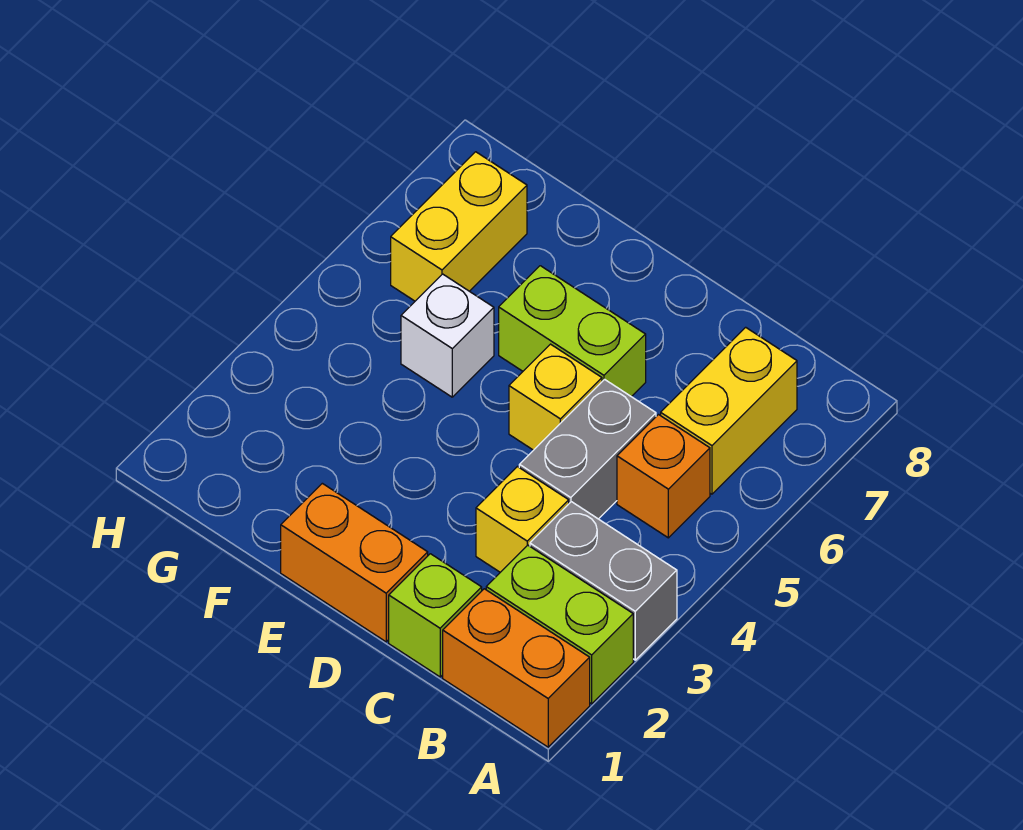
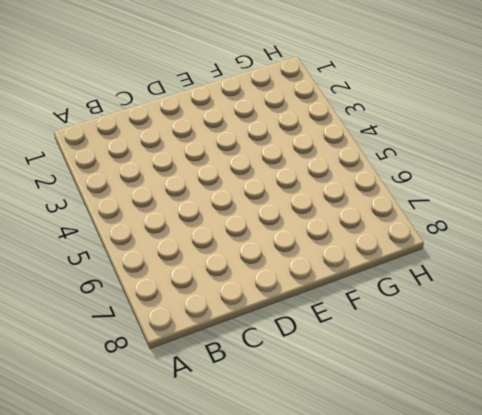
none -> orange 1x2 brick [443,589,590,747]
none -> lime 1x2 brick [486,545,633,704]
none -> grey 1x2 brick [530,502,677,660]

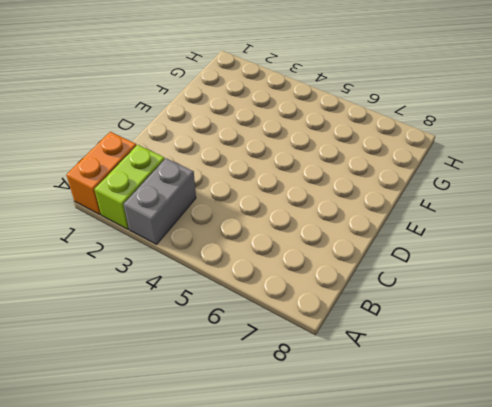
none -> orange 1x1 brick [617,415,710,538]
none -> yellow 1x2 brick [661,327,797,494]
none -> lime 1x1 brick [389,554,482,677]

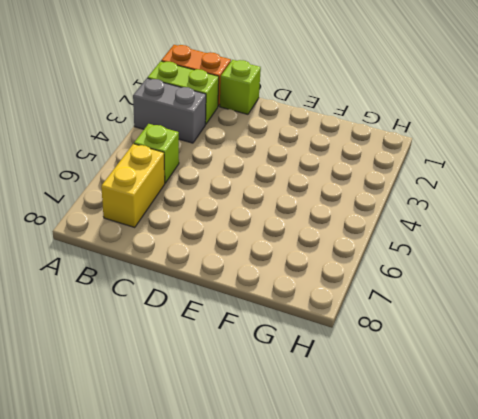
lime 1x1 brick [134,124,179,183] -> orange 1x1 brick [617,415,710,538]
none -> yellow 1x1 brick [476,467,569,572]
none -> grey 1x2 brick [519,379,656,519]
none -> orange 1x2 brick [281,483,428,642]

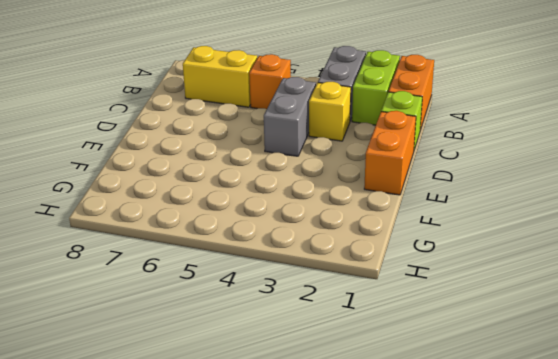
grey 1x2 brick [264,77,316,156] -> grey 1x2 brick turned to [519,379,656,519]
none -> yellow 1x1 brick [509,344,602,450]
none -> lime 1x2 brick [499,266,646,397]
none -> white 1x1 brick [401,274,494,397]

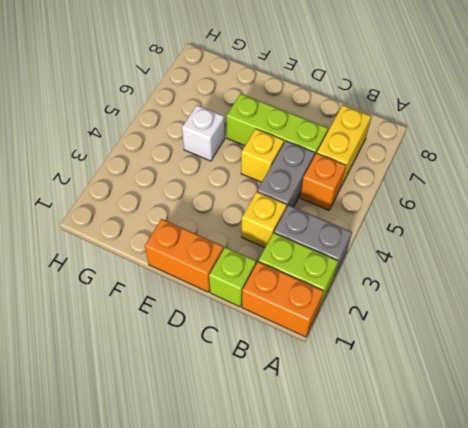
lime 1x3 brick [227,94,328,156] -> lime 1x2 brick [499,266,646,397]
none -> yellow 1x2 brick [391,152,527,301]

